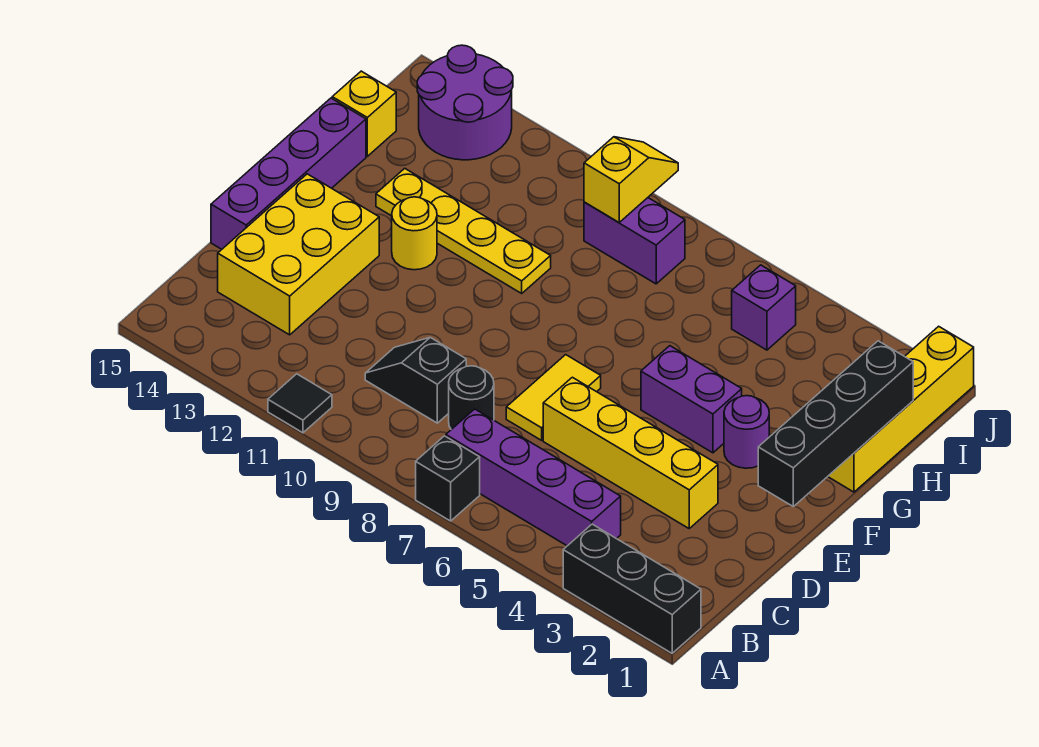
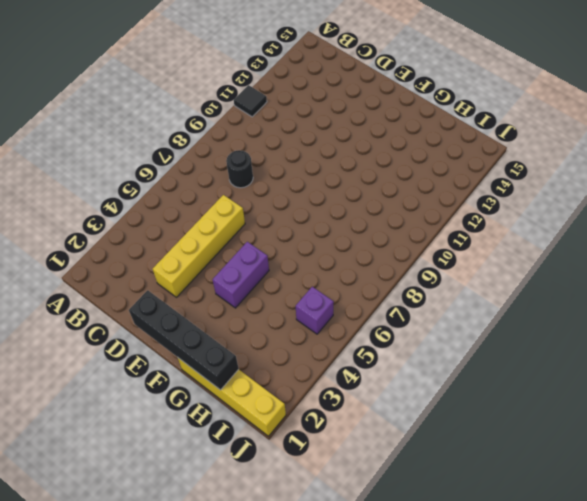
none -> black 1x3 brick [563,524,701,653]
none -> black 1x1 brick [416,436,480,521]
none -> purple 1x4 brick [446,409,621,546]

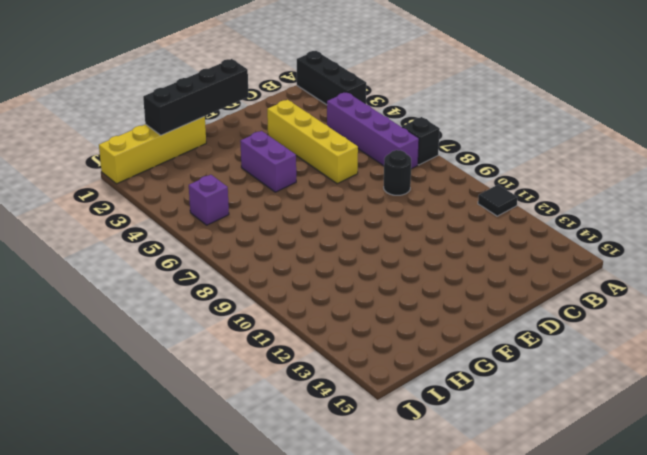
none -> black 1x2 slope [365,337,466,423]
none -> yellow 2x3 brick [218,174,379,335]
none -> yellow 1x2 tile [506,355,601,440]

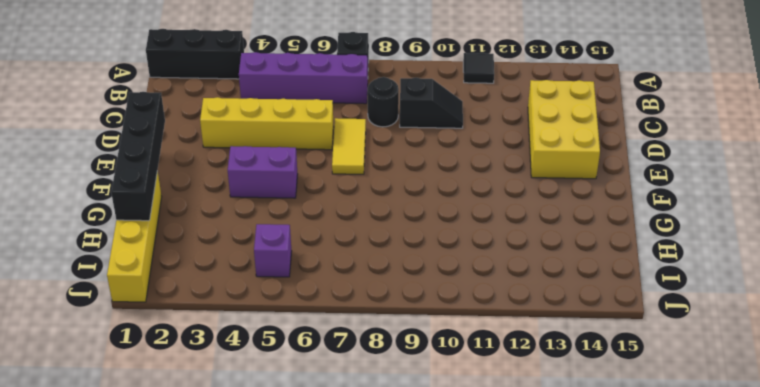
none -> purple 1x4 brick [211,98,366,249]
none -> purple 1x1 round brick [724,396,769,468]
none -> yellow 1x1 round brick [392,197,437,270]

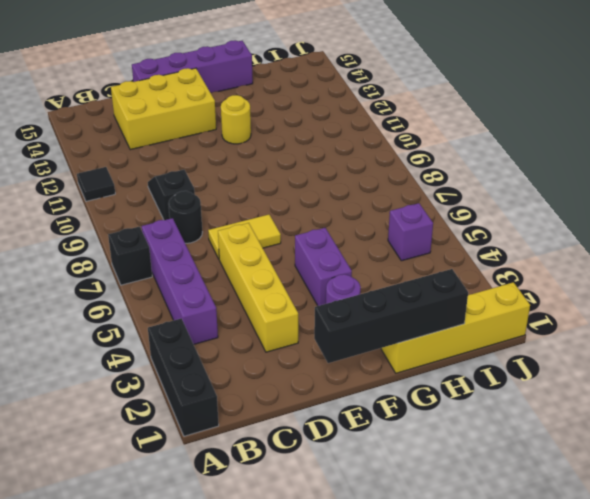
none -> yellow 1x4 plate [376,168,551,293]
none -> yellow 1x1 brick [332,71,396,156]
none -> purple 1x2 brick [584,198,685,284]

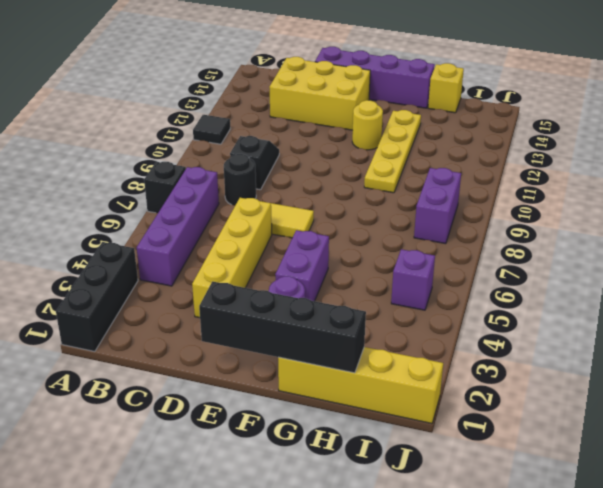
none -> purple 2x2 round brick [417,45,513,160]
none -> yellow 1x2 slope [584,137,678,222]

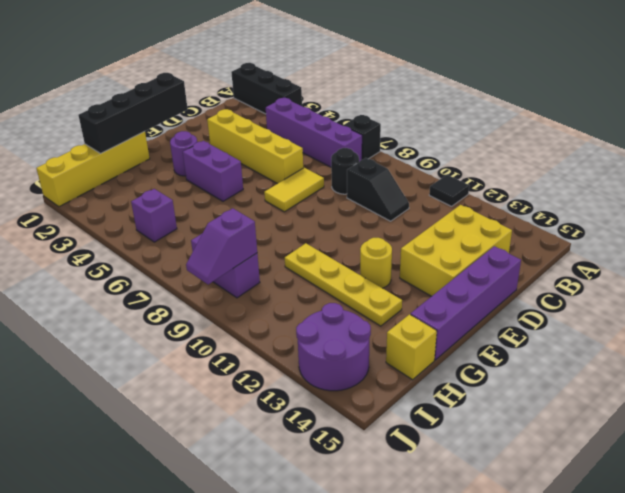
purple 1x2 slope [186,208,257,285] -> yellow 1x2 slope [584,137,678,222]

